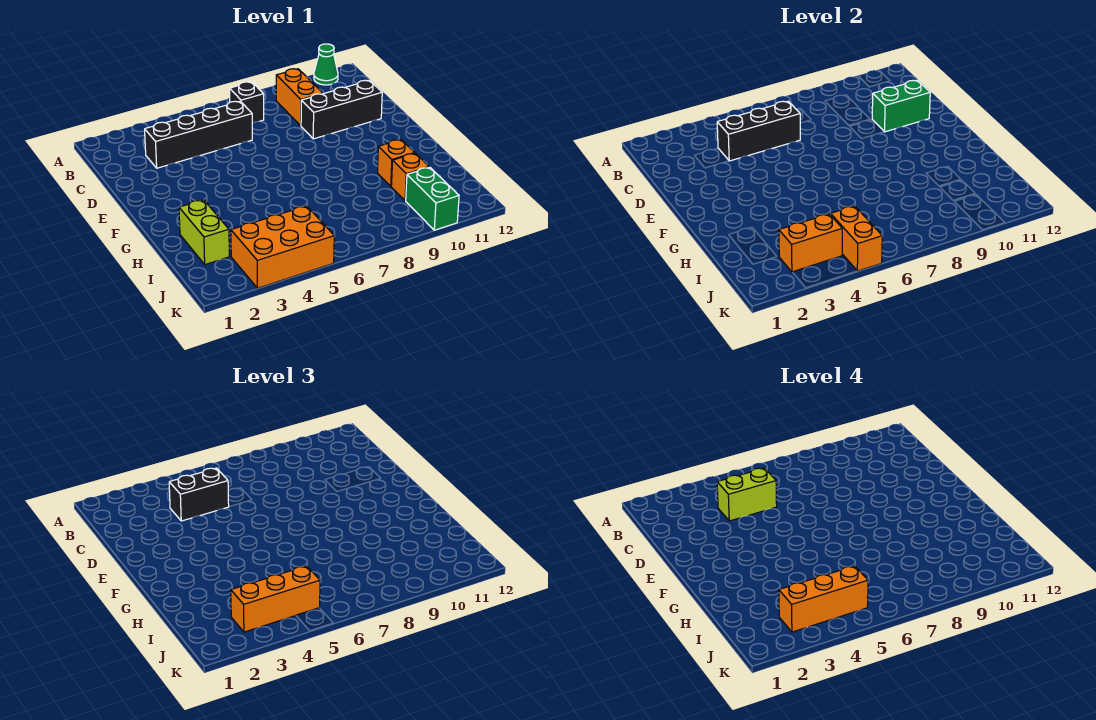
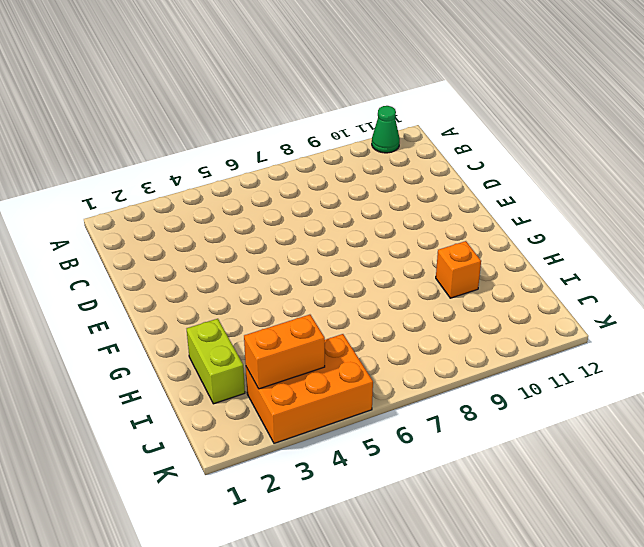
none -> black 1x1 brick [230,82,264,123]
none -> orange 1x2 brick [276,69,323,126]
none -> black 1x4 brick [145,101,252,168]

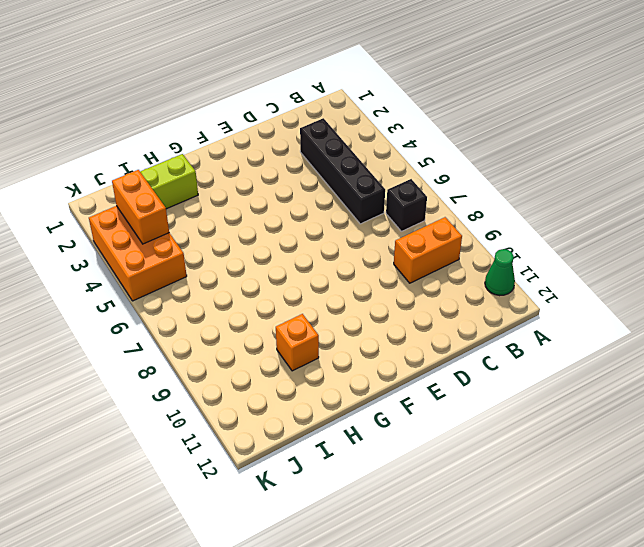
none -> black 1x3 brick [301,80,382,139]
none -> orange 1x1 brick [391,153,429,201]
none -> green 1x2 brick [406,167,459,230]

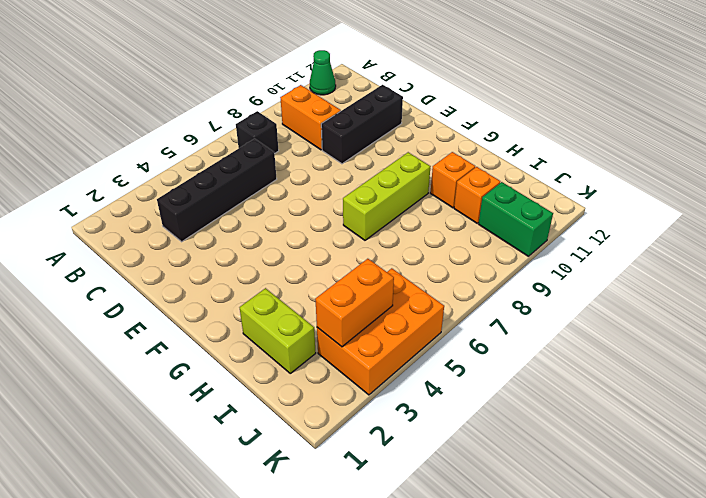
lime 1x3 brick [343,152,431,240] -> none
none -> black 1x3 brick [717,101,800,161]
none -> green 1x2 brick [872,80,930,132]
none -> orange 1x2 brick [831,206,882,271]

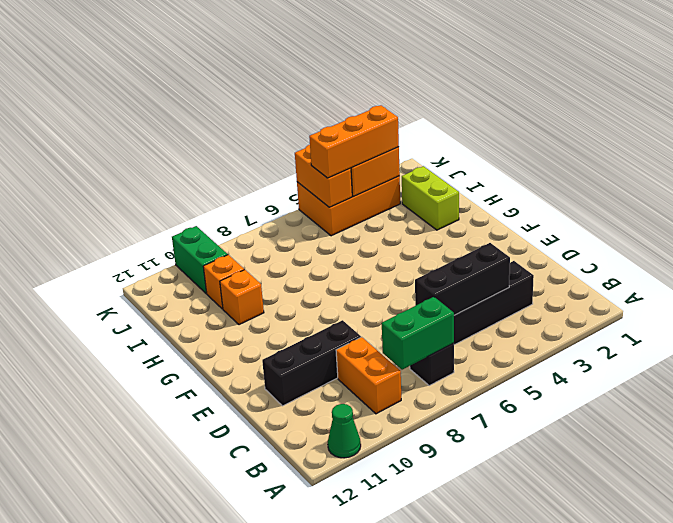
green 1x2 brick [382,297,454,370] -> green 1x2 brick moved to [872,80,930,132]
none -> black 1x2 brick [169,468,229,521]
none -> lime 1x2 brick [717,468,777,521]
none -> orange 1x3 brick [779,566,868,632]

